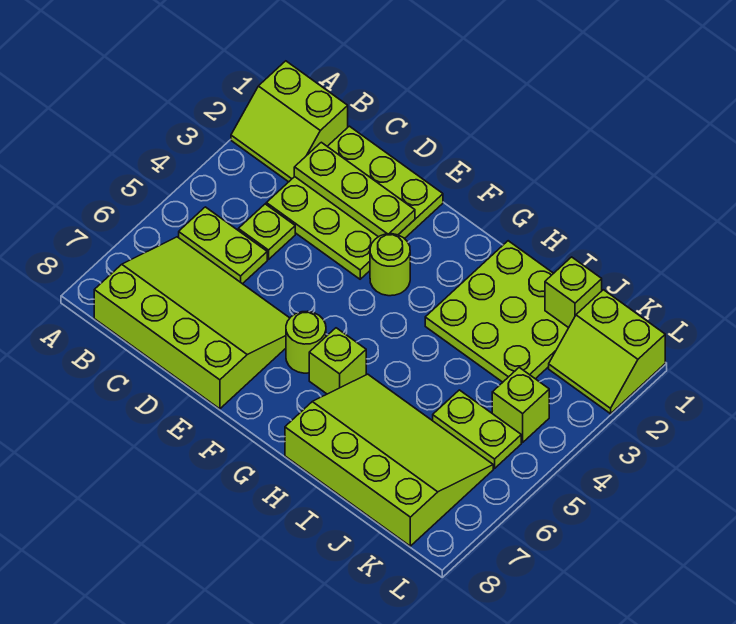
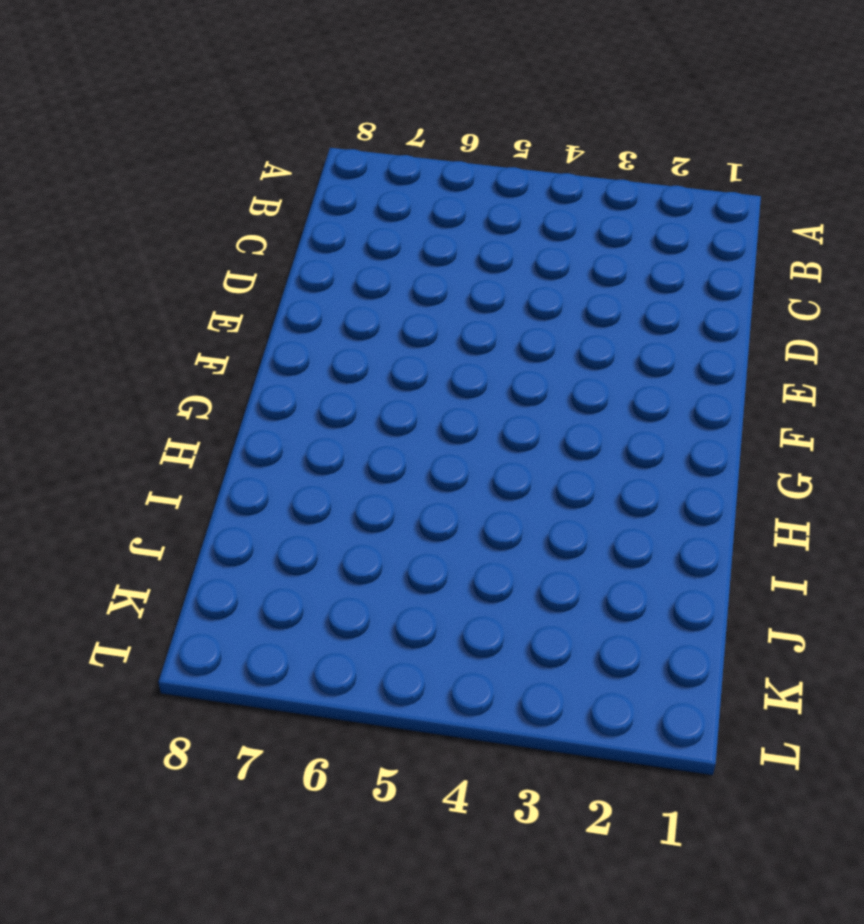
none -> lime 2x2 slope [231,61,348,182]
none -> lime 1x2 plate [179,207,267,284]
none -> lime 3x4 slope [94,237,290,409]

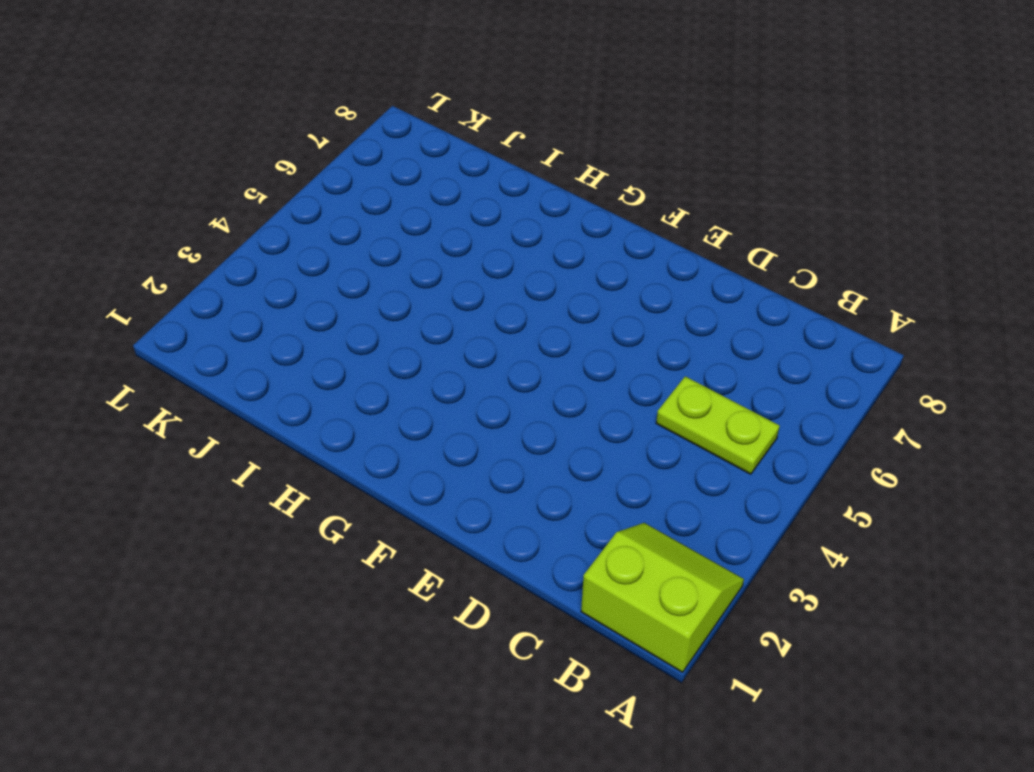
none -> lime 3x4 slope [94,237,290,409]
none -> lime 3x3 plate [266,126,443,279]
none -> lime 1x1 plate [238,204,295,259]

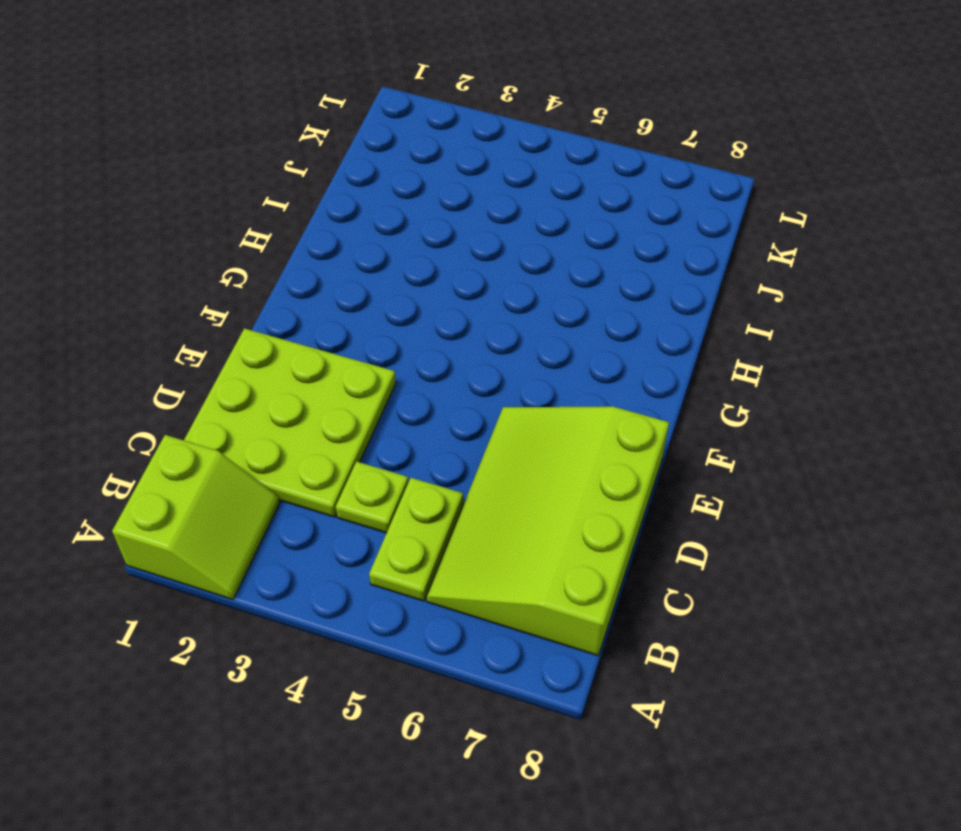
none -> lime 1x1 round brick [370,234,410,296]
none -> lime 1x1 round brick [286,311,326,373]
none -> lime 1x1 brick [309,328,366,394]

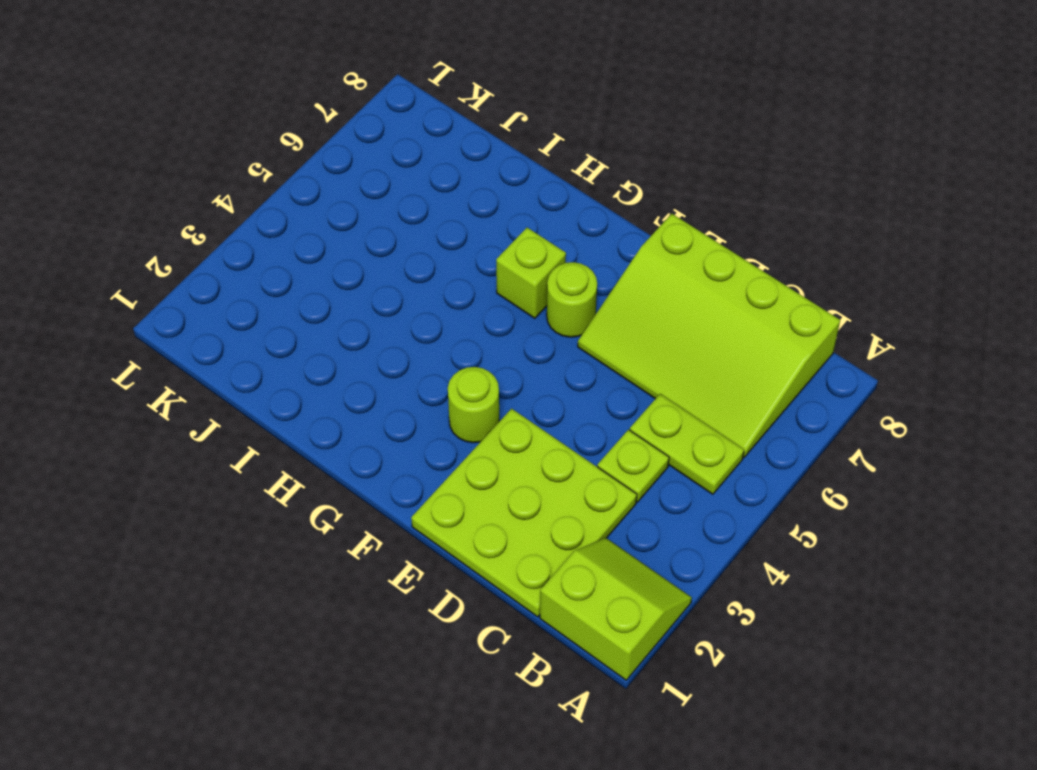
none -> lime 3x3 plate [425,241,568,382]
none -> lime 3x4 slope [285,374,493,546]
none -> lime 1x2 plate [433,390,521,468]

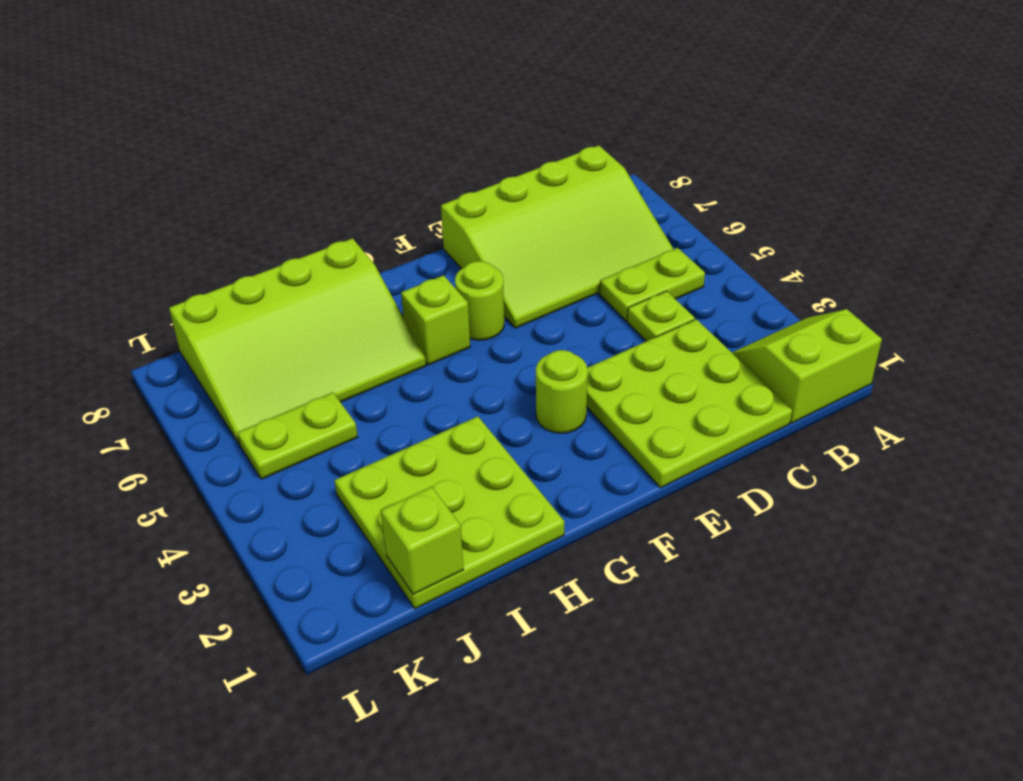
none -> lime 2x2 slope [549,290,665,414]
none -> lime 1x1 brick [492,367,549,442]
none -> lime 1x3 plate [294,142,415,237]

